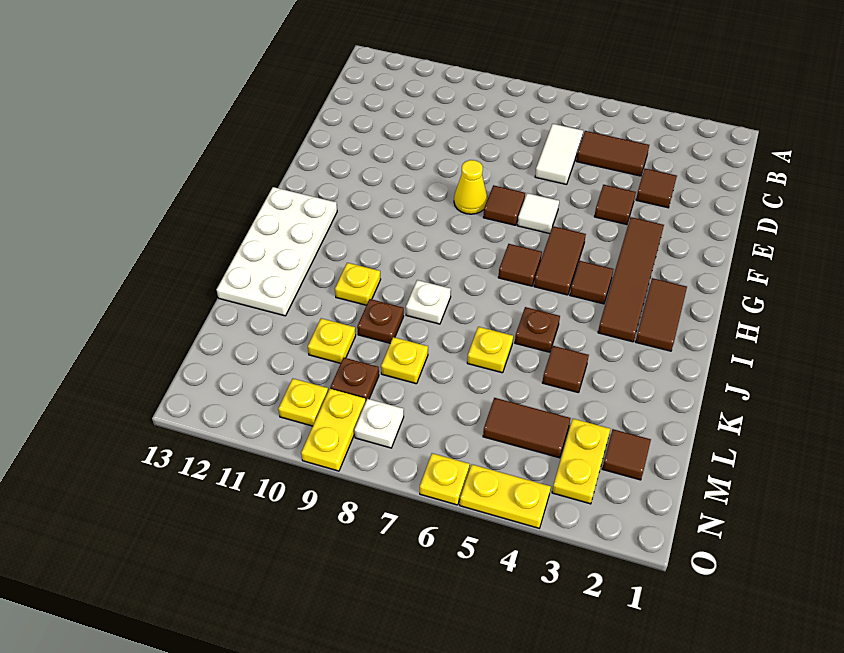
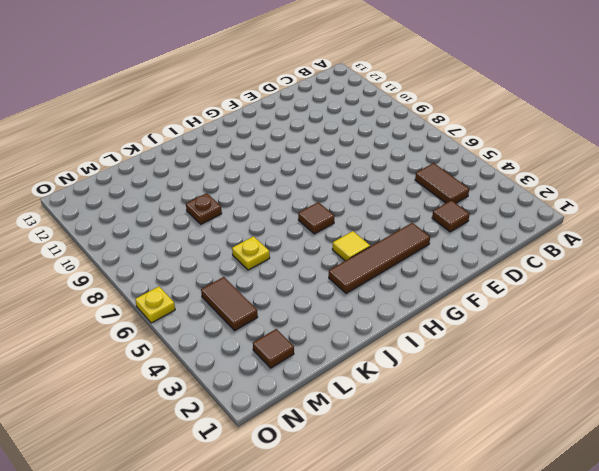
yellow 1x1 tile [332,231,370,261] -> brown 1x1 tile [570,261,614,304]
none -> white 1x2 tile [535,124,583,184]
none -> brown 1x1 tile [594,185,636,225]
none -> white 1x1 tile [517,193,559,234]
none -> brown 1x1 tile [483,185,525,225]

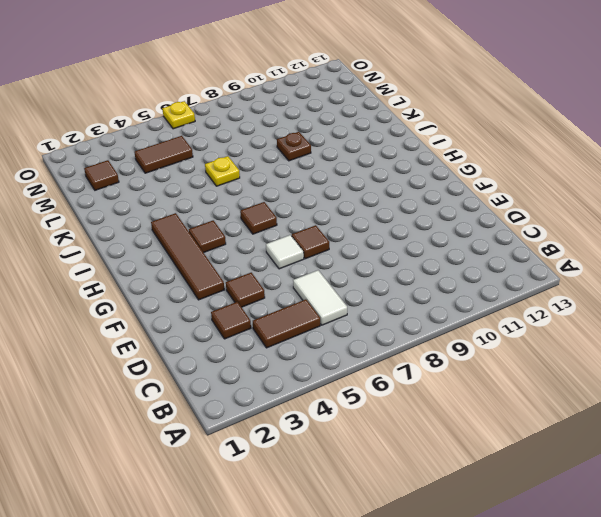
none -> yellow 1x1 cone [454,160,487,214]
none -> brown 1x2 tile [534,226,586,295]
none -> brown 1x2 tile [635,278,687,351]
none -> white 2x4 plate [217,187,337,316]

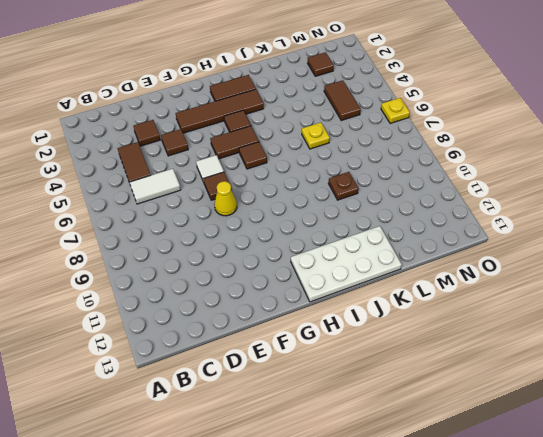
none -> brown 1x1 plate [515,307,560,352]
none -> white 1x1 plate [406,280,451,324]
none -> yellow 1x1 plate [335,263,381,305]
none -> brown 1x1 tile [542,346,589,393]

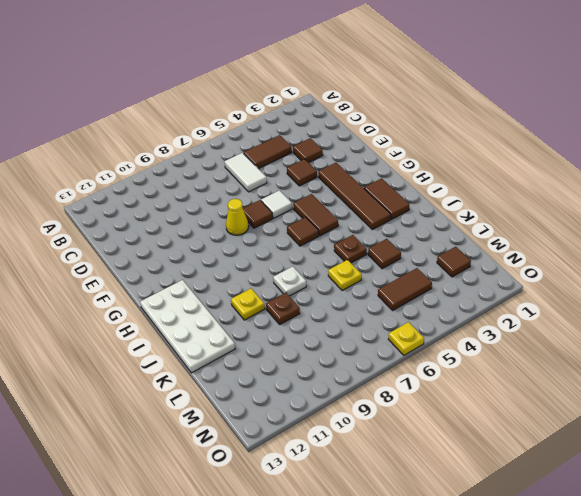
none -> brown 1x1 tile [570,261,614,304]
none -> yellow 1x1 plate [381,337,428,384]
none -> yellow 1x1 plate [308,318,356,363]
none -> yellow 1x2 plate [552,419,610,504]

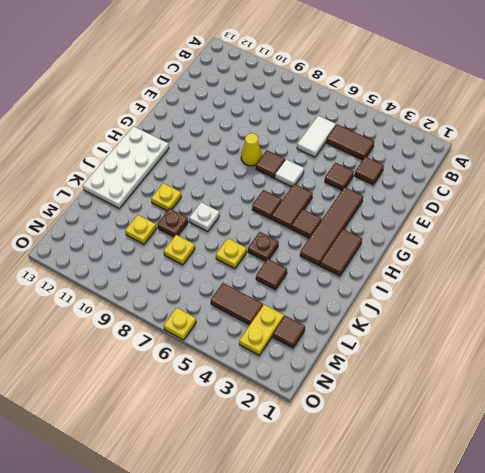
none -> brown 1x1 plate [330,358,379,400]
none -> white 1x1 plate [354,399,404,448]
none -> yellow 1x2 plate [301,389,366,471]
none -> yellow 1x1 plate [278,379,328,426]

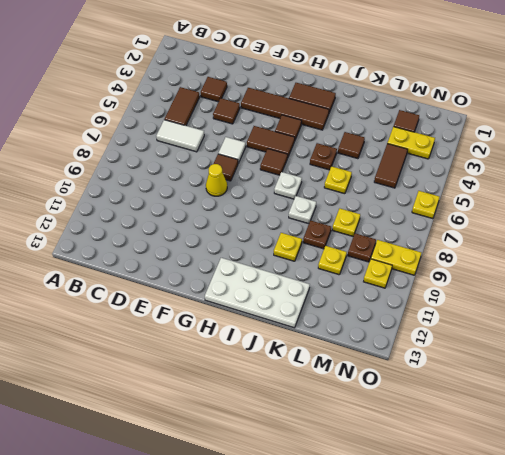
white 1x1 plate [274,172,302,199] -> white 1x1 plate moved to [354,399,404,448]
none -> yellow 1x2 plate [460,464,551,528]

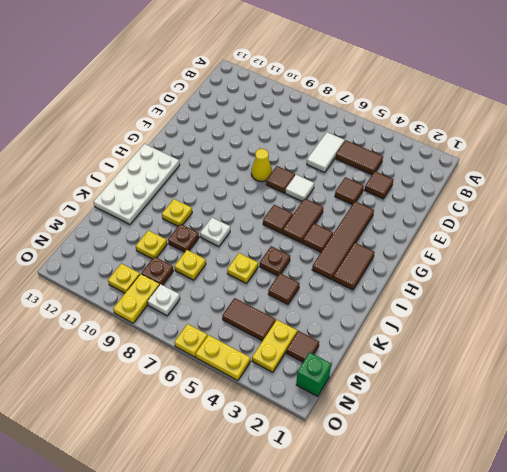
green 1x1 brick [296,352,331,396] -> none

